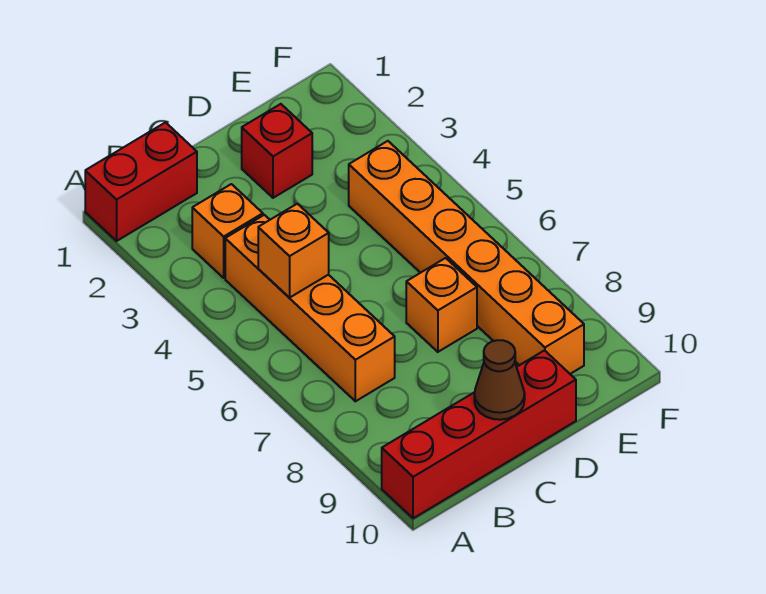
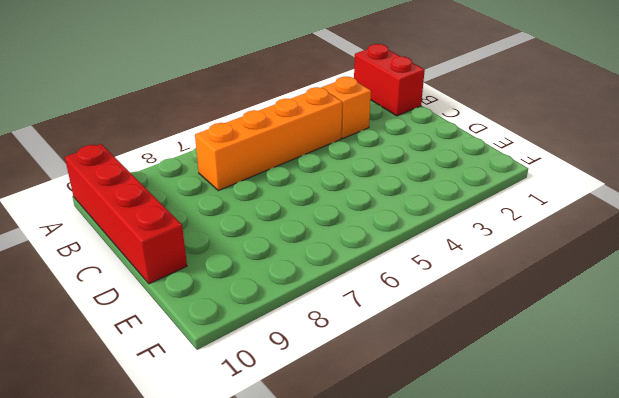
none -> red 1x1 brick [242,104,312,198]
none -> orange 1x1 brick [406,258,477,352]

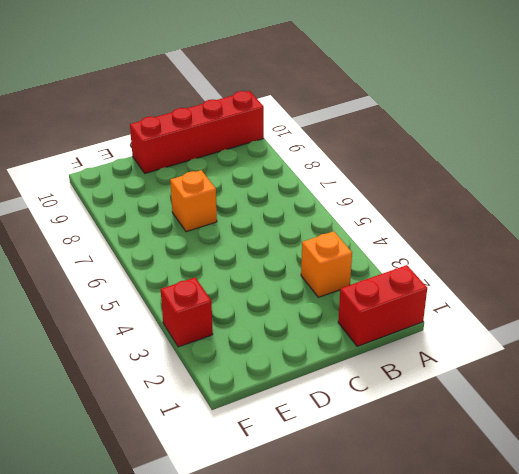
red 1x1 brick [161,278,213,347] -> red 1x1 brick moved to [242,104,312,198]
none -> orange 1x4 brick [225,215,395,401]
none -> orange 1x6 brick [349,141,584,374]

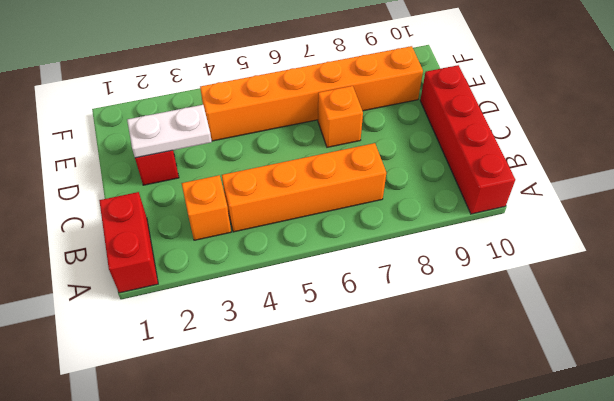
white 1x2 plate [127,105,212,158] -> none
none -> orange 1x1 brick [258,204,329,298]
none -> brown 1x1 cone [474,340,525,420]

